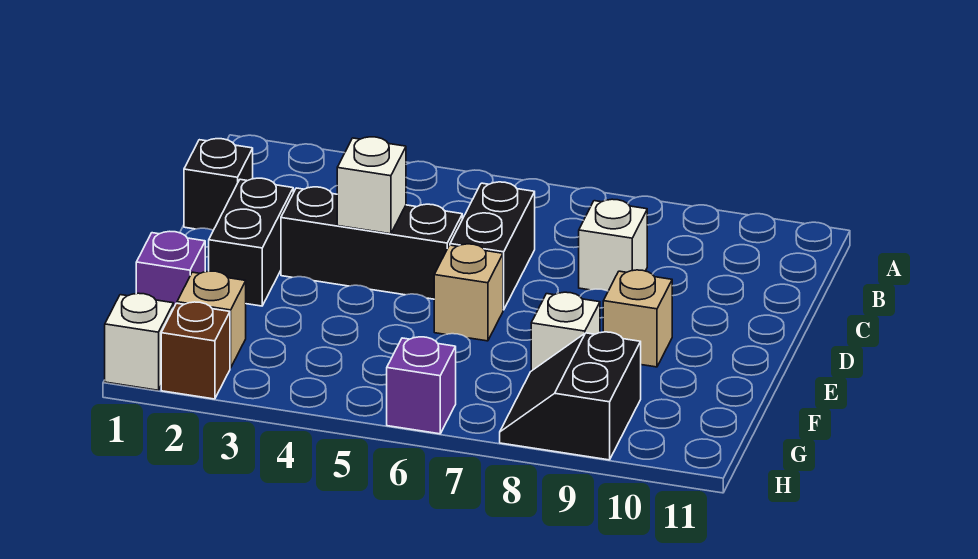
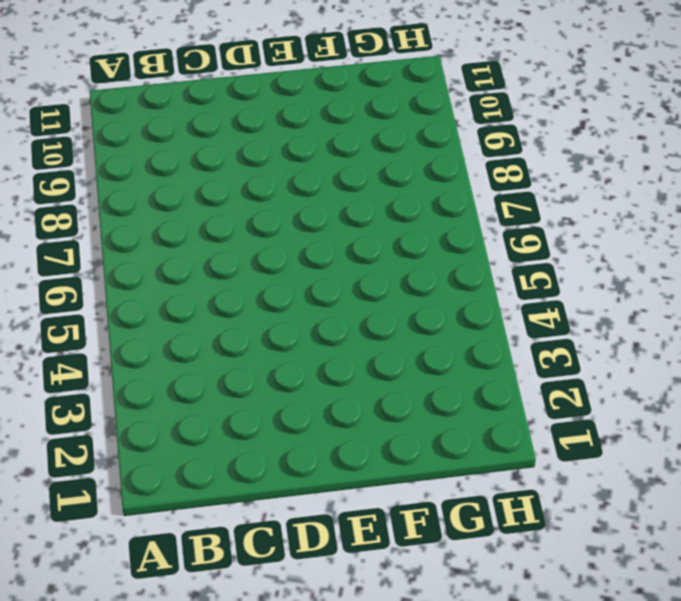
none -> black 1x1 brick [184,139,253,230]
none -> black 1x2 brick [450,182,535,310]
none -> white 1x1 brick [579,199,647,291]

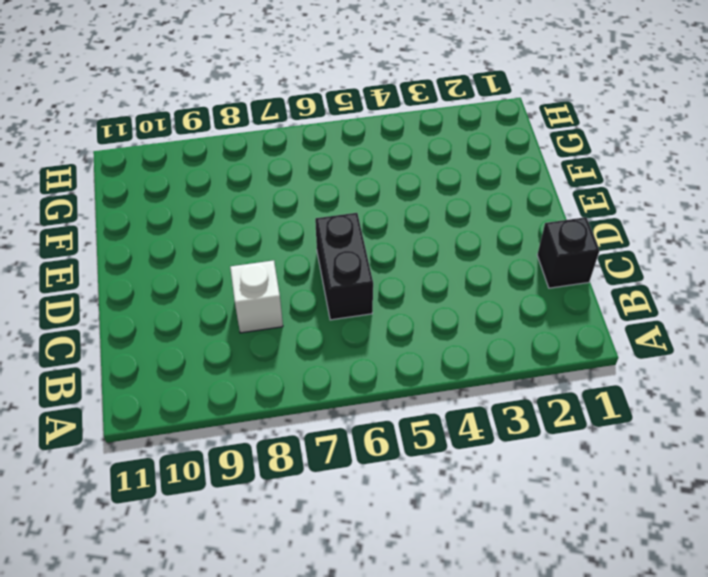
none -> black 1x2 brick [209,178,293,306]
none -> black 1x3 brick [281,187,462,299]
none -> tan 1x1 brick [434,244,503,341]

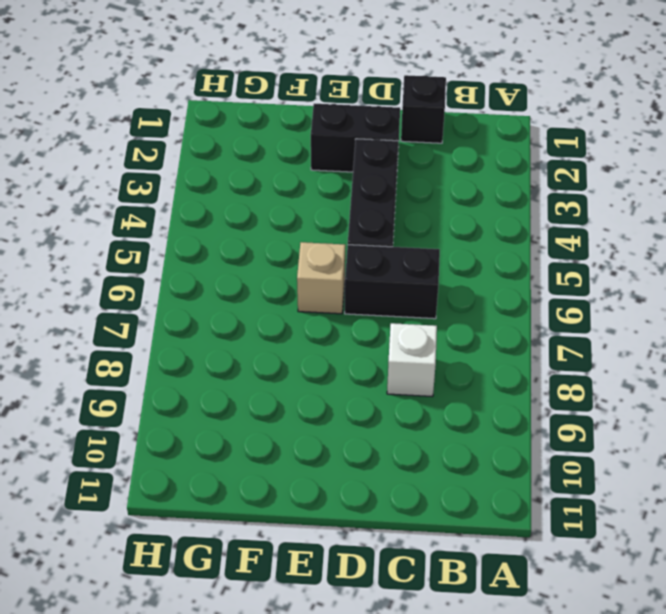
none -> tan 1x1 brick [603,270,672,367]
none -> purple 1x1 brick [136,231,205,307]
none -> white 1x1 brick [531,292,600,371]

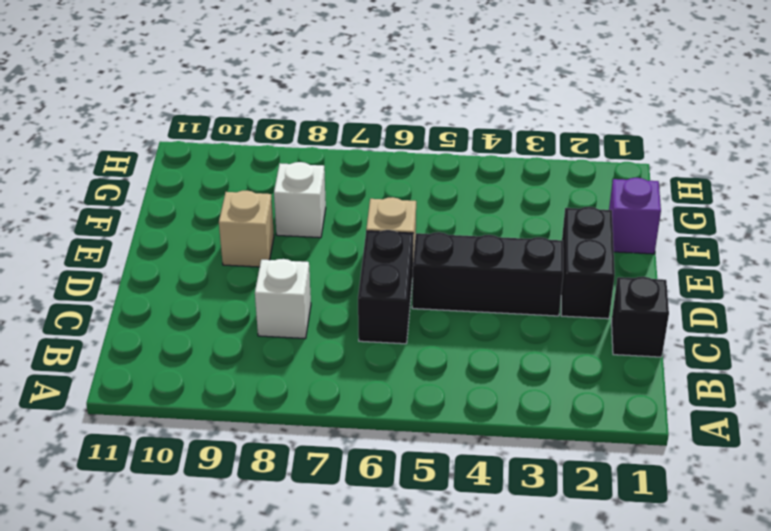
none -> tan 1x1 brick [177,271,246,368]
none -> black 2x2 slope [500,332,641,460]
none -> white 1x1 brick [105,293,174,390]

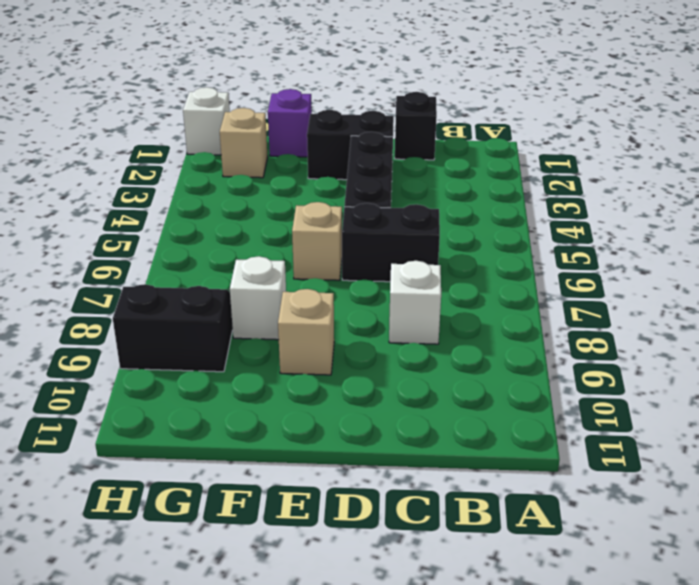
none -> brown 1x1 brick [161,302,230,399]
none -> purple 1x1 brick [387,337,456,434]
none -> white 1x1 brick [337,137,406,234]

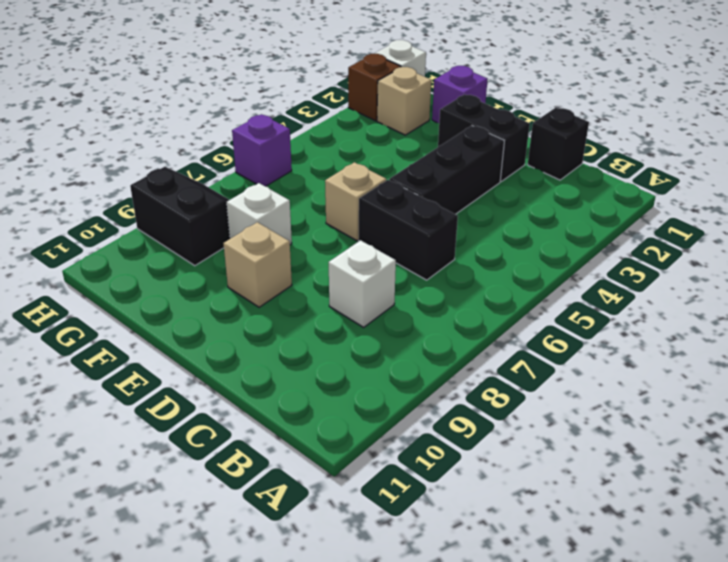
none -> white 1x1 brick [337,137,406,234]

